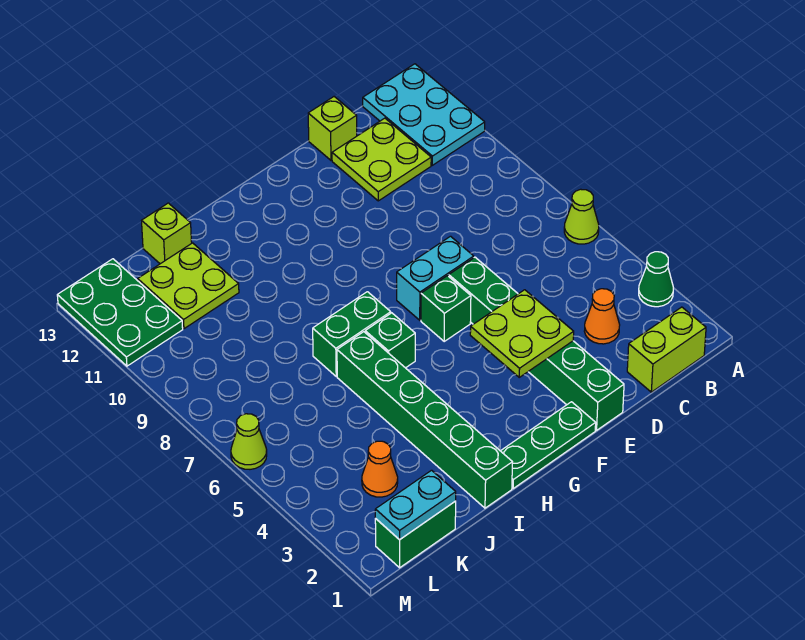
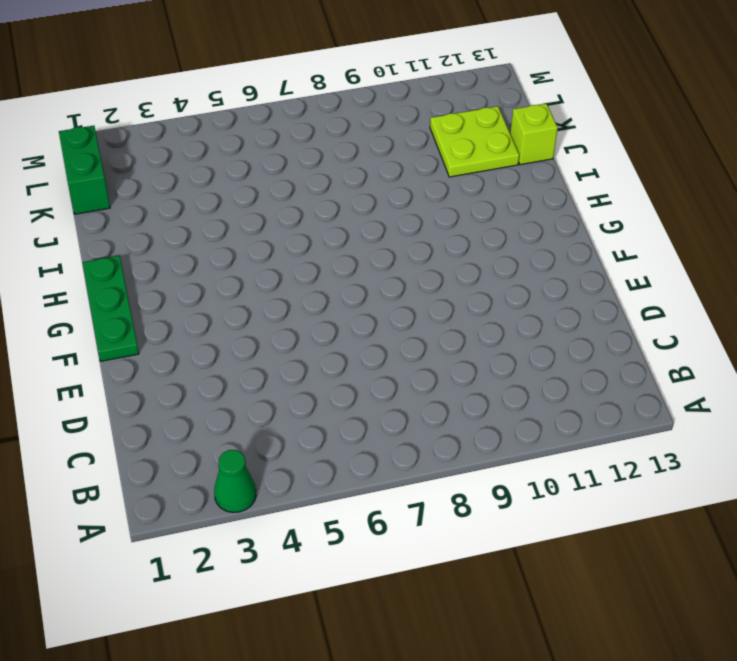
none -> lime 1x1 cone [564,189,599,244]
none -> cyan 2x3 plate [363,64,485,165]
none -> lime 1x2 brick [627,307,706,392]

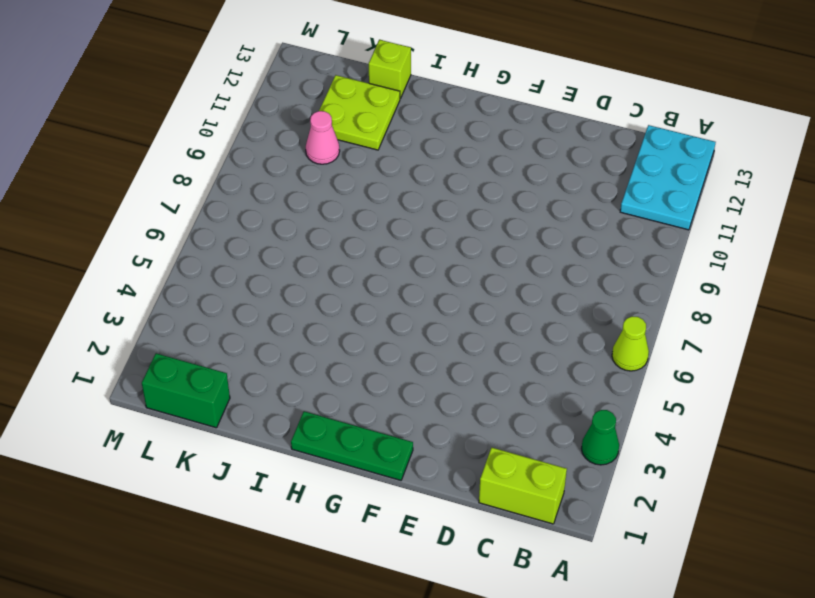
pink 1x1 cone [306,111,340,164] -> none
none -> orange 1x1 cone [584,289,620,344]
none -> lime 2x2 plate [332,118,431,201]
none -> lime 1x1 brick [308,97,357,160]

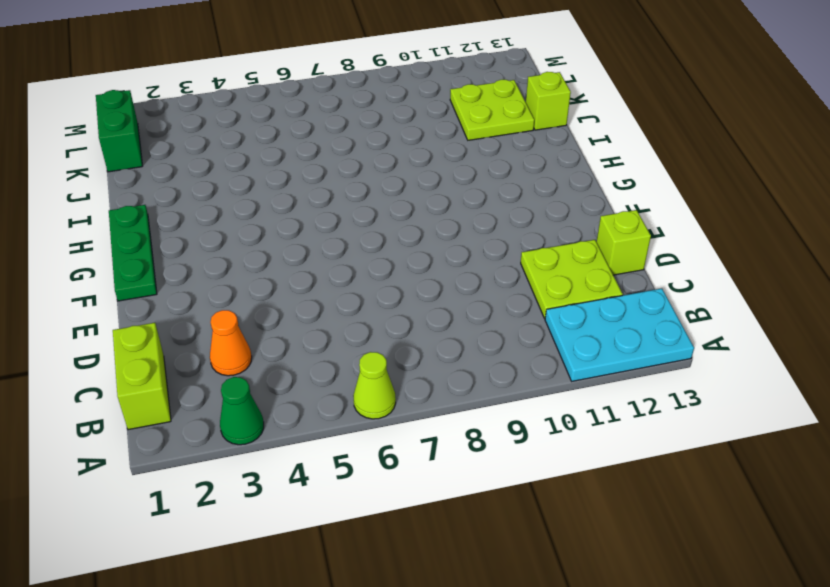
none -> green 1x6 brick [449,257,624,430]
none -> cyan 1x2 brick [397,236,474,320]
none -> green 1x1 brick [421,276,471,341]

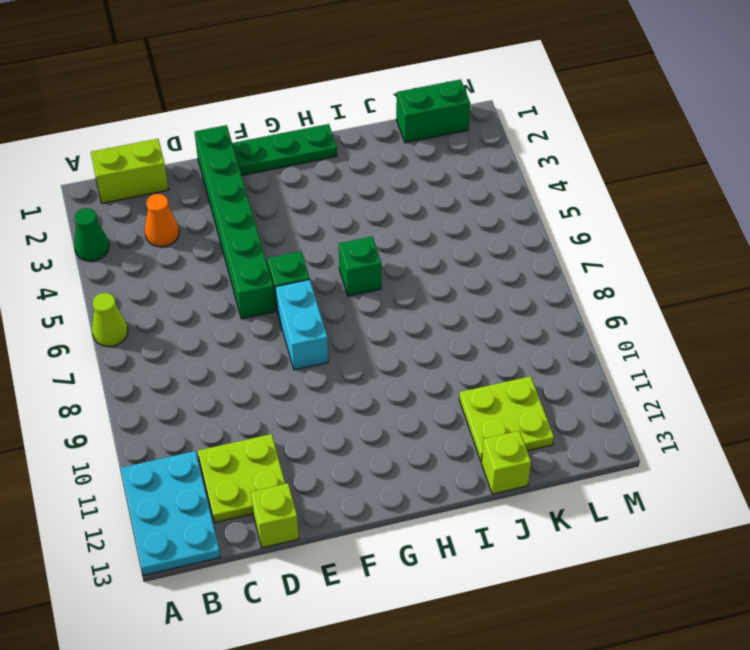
cyan 1x2 brick [275,280,328,370] -> cyan 1x2 brick turned to [397,236,474,320]
none -> green 1x2 brick [313,292,391,376]
none -> green 1x6 brick [337,332,512,508]
none -> orange 1x1 cone [362,441,398,497]

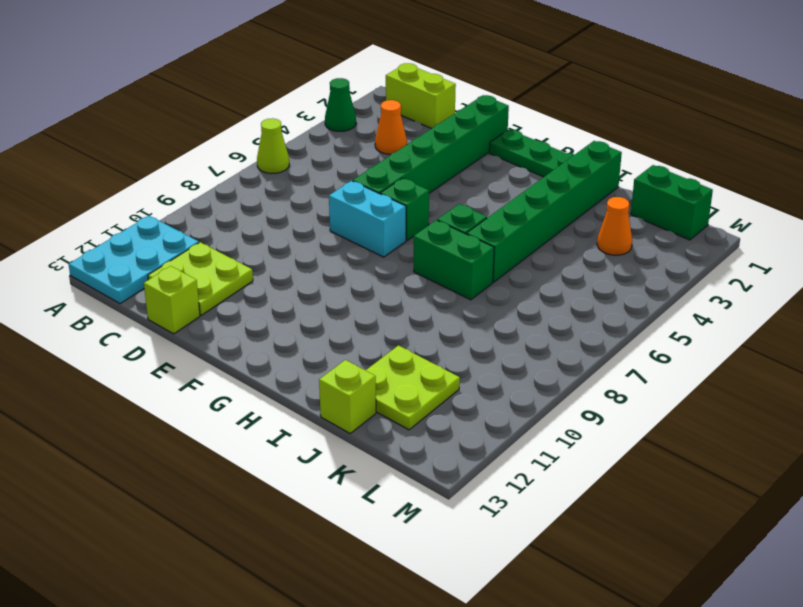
none -> green 2x3 plate [57,259,183,366]
none -> lime 1x1 cone [231,414,267,469]
none -> lime 2x2 plate [470,290,574,377]

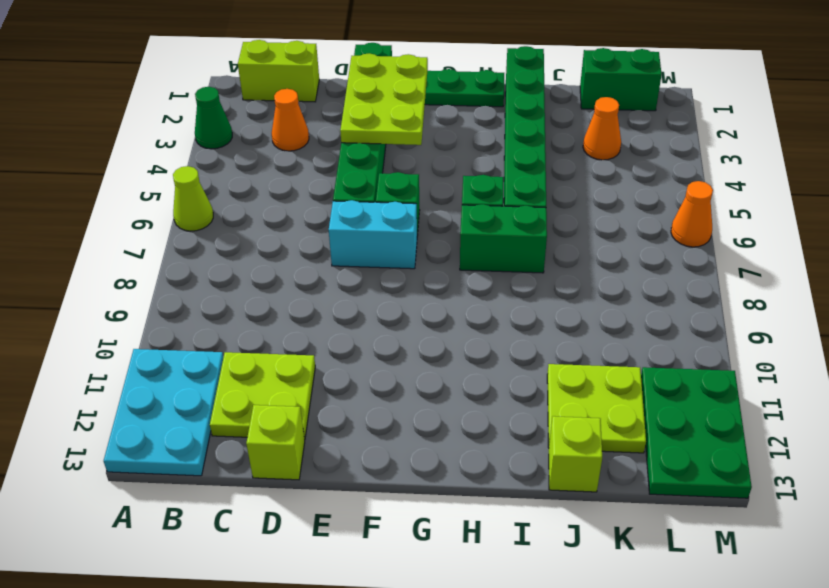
lime 2x3 plate [340,53,428,145] -> lime 2x2 plate [470,290,574,377]
orange 1x1 cone [671,181,713,247] -> lime 1x1 cone [231,414,267,469]
none -> cyan 1x2 plate [375,470,456,540]

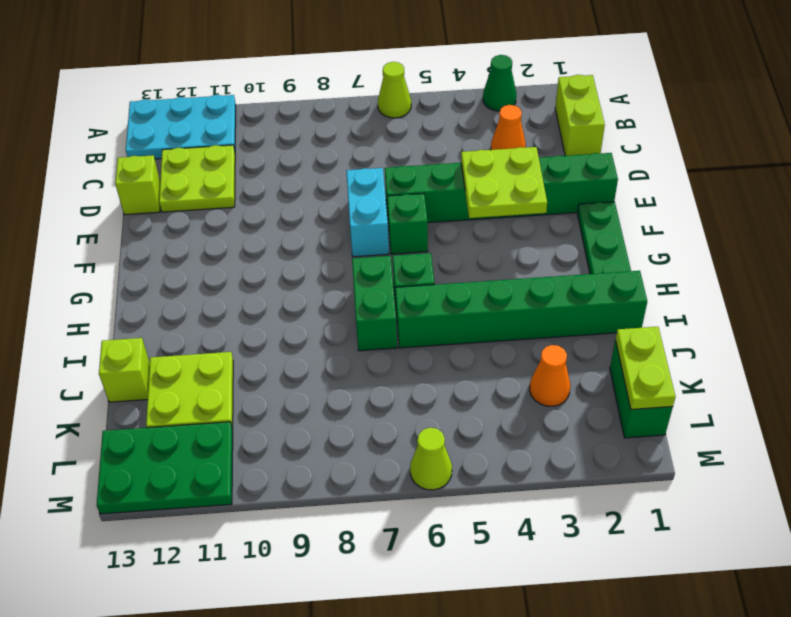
lime 1x2 plate [616,327,676,409] -> cyan 1x2 plate [375,470,456,540]

